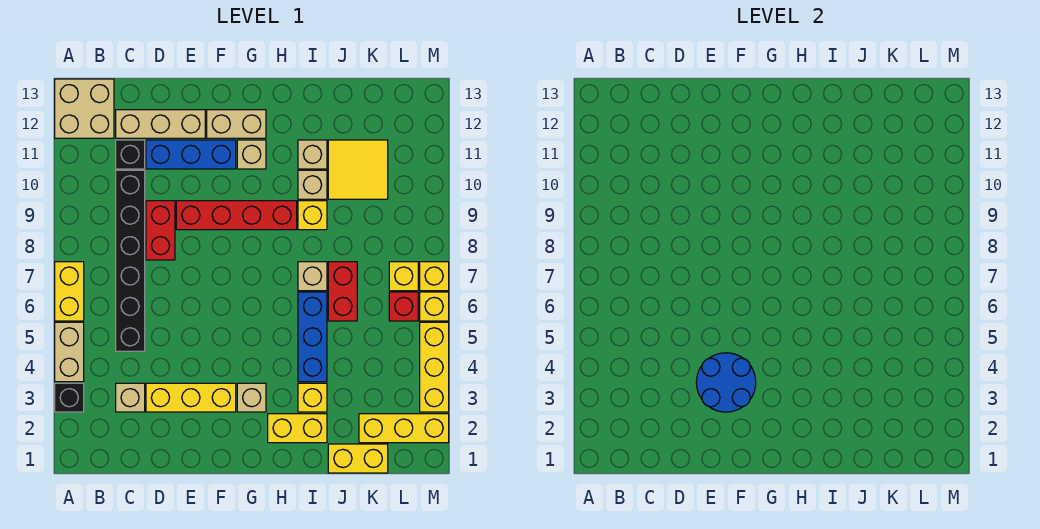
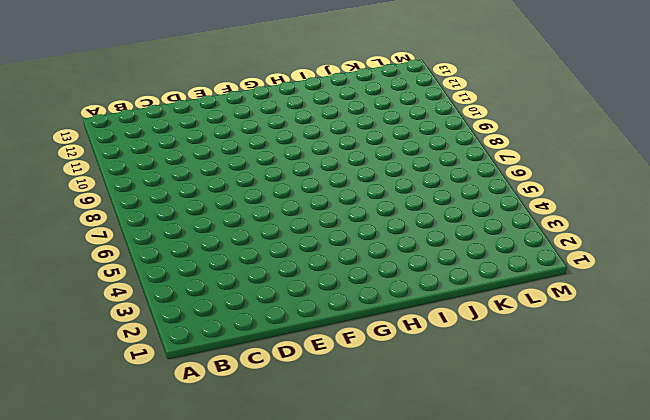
none -> black 1x1 brick [55,383,84,412]
none -> tan 1x2 brick [55,322,84,382]
none -> yellow 1x2 brick [55,262,84,321]
none -> tan 2x2 brick [55,79,114,138]

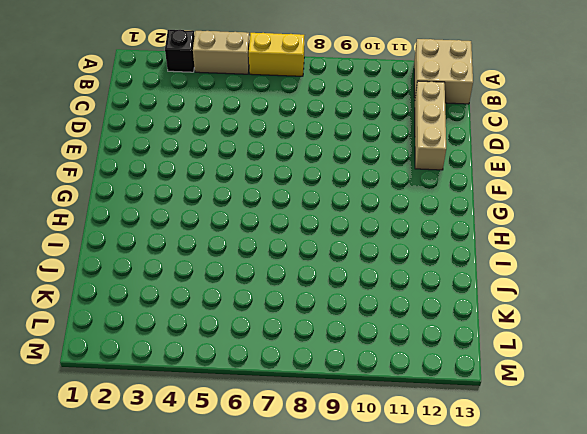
none -> tan 1x1 brick [116,383,145,412]
none -> black 1x6 brick [116,170,145,351]
none -> black 1x1 brick [116,140,145,169]
none -> yellow 1x3 brick [146,383,236,412]

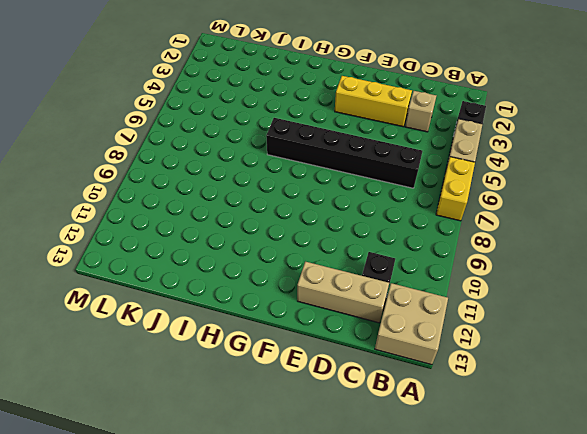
black 1x6 brick [266,118,422,188] -> black 1x6 brick turned to [116,170,145,351]
none -> red 1x2 brick [146,201,175,260]
none -> blue 1x3 brick [146,140,236,169]
none -> red 1x4 brick [176,201,297,230]
none -> tan 1x2 brick [207,110,266,138]

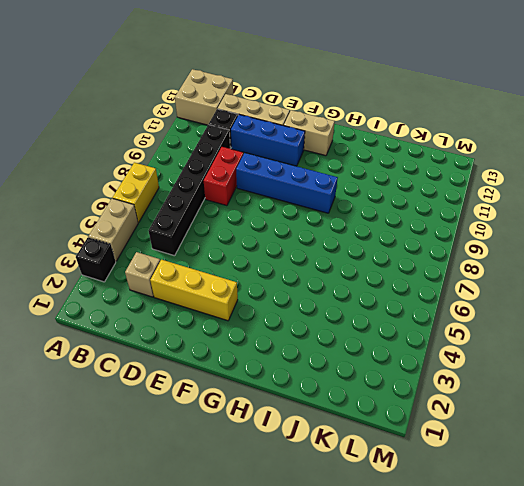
blue 1x4 brick [236,153,338,213] -> red 1x4 brick [176,201,297,230]
none -> tan 1x1 brick [237,383,266,412]
none -> tan 1x1 brick [237,140,266,169]
none -> yellow 1x2 brick [268,414,327,443]
none -> yellow 1x1 brick [298,383,327,412]

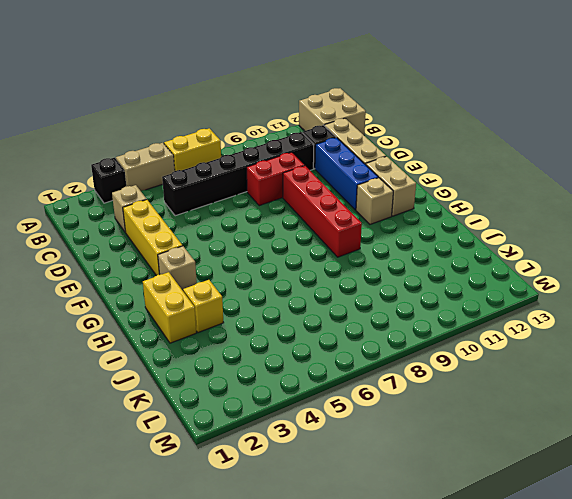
none -> blue 1x3 brick [298,292,327,382]
none -> tan 1x1 brick [298,262,327,291]
none -> yellow 1x1 brick [298,201,327,230]
none -> tan 1x1 brick [298,170,327,199]

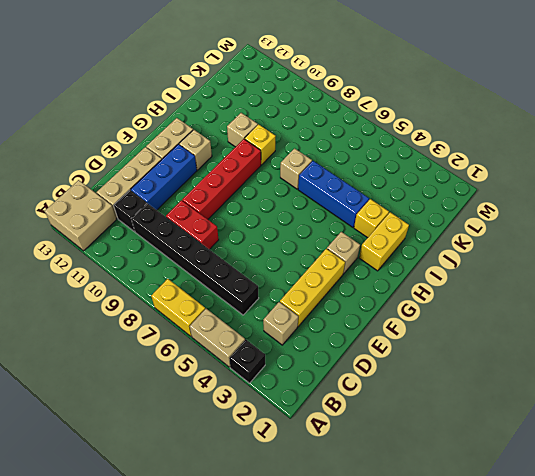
none -> tan 1x1 brick [298,140,327,169]
none -> yellow 1x2 brick [328,444,388,473]
none -> red 1x2 brick [328,262,357,321]
none -> yellow 2x2 tile [328,140,388,199]

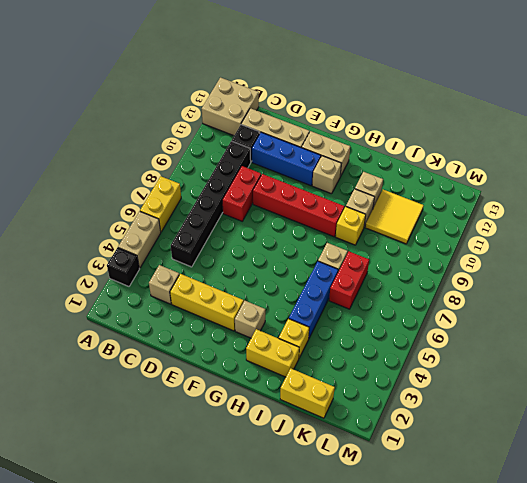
none -> yellow 1x3 brick [359,414,449,443]
none -> red 1x1 brick [389,292,418,321]
none -> yellow 1x1 brick [389,262,418,291]
none -> yellow 1x3 brick [420,322,449,412]

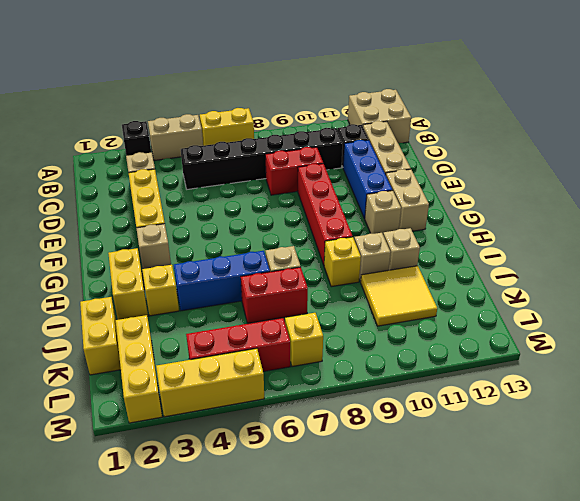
red 1x3 brick [186,318,290,372] -> red 1x1 brick [389,292,418,321]
none -> yellow 1x1 brick [420,292,449,321]
none -> yellow 1x1 brick [420,262,449,291]
none -> blue 2x2 round brick [696,353,756,412]

